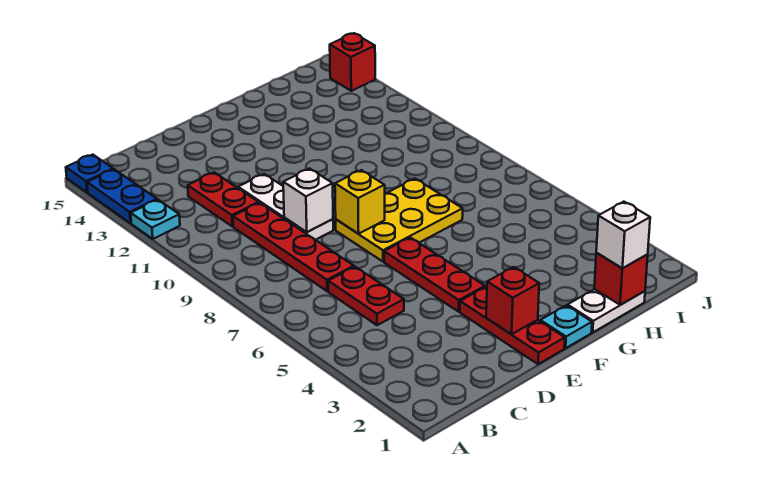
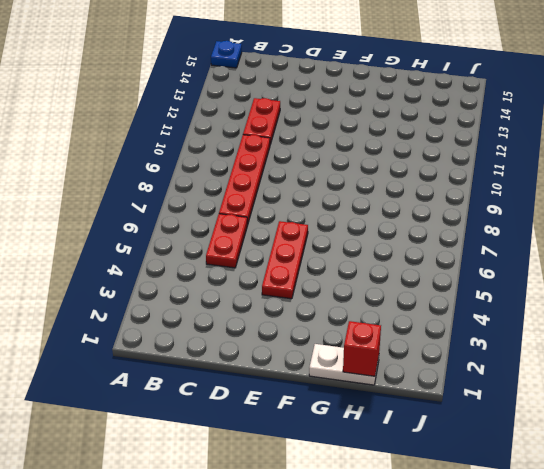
none -> cyan 1x1 plate [131,200,180,239]
none -> blue 1x2 plate [87,169,157,223]
none -> white 1x3 plate [238,174,333,240]

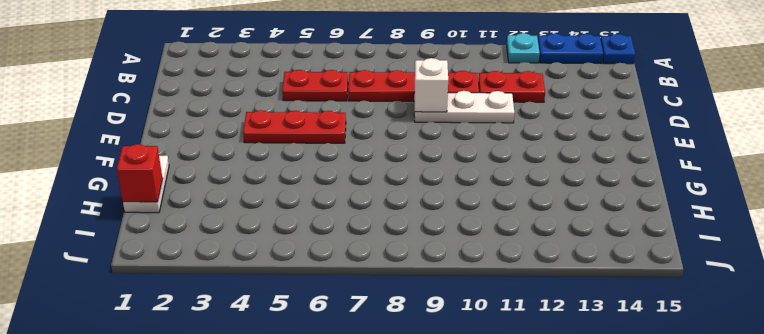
none -> red 1x3 plate [460,287,565,364]
none -> yellow 2x3 plate [336,179,463,262]
none -> cyan 1x1 plate [540,305,592,348]

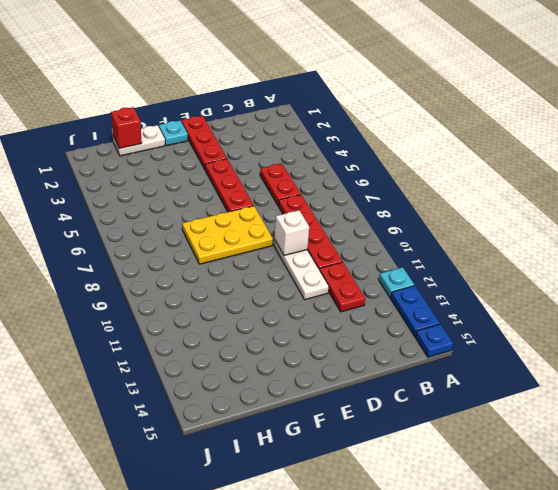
none -> red 1x1 brick [330,33,375,91]
none -> red 1x1 brick [486,267,539,334]
none -> yellow 1x1 brick [335,170,385,234]

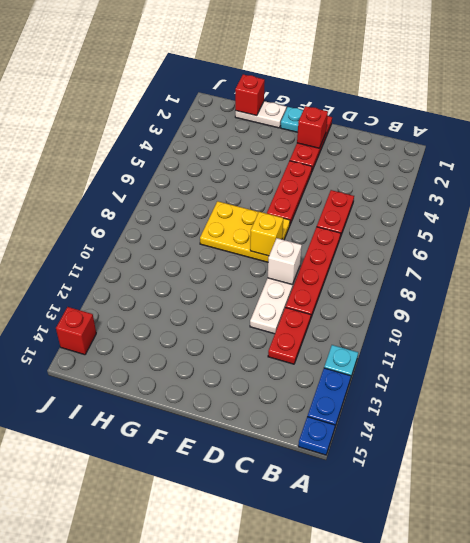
none -> white 1x1 brick [596,202,650,268]

